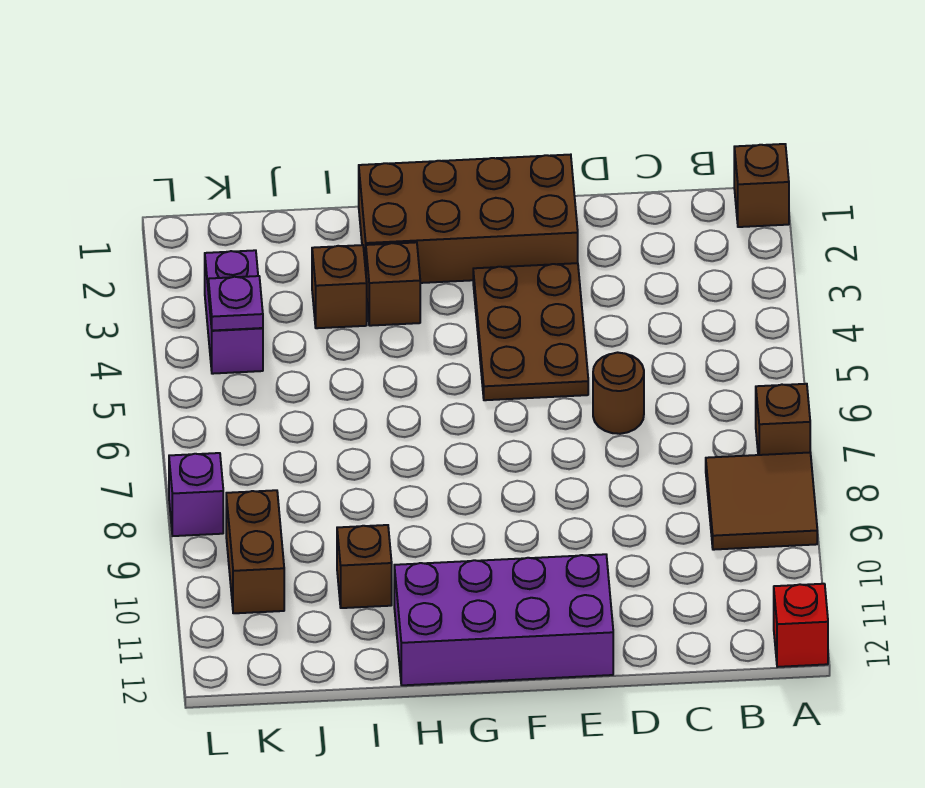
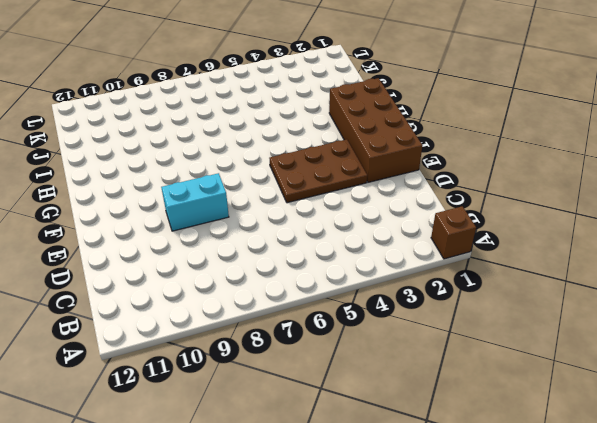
cyan 1x2 brick [161,173,229,231] -> none
none -> brown 1x1 brick [756,384,810,455]
none -> brown 2x2 tile [706,453,817,550]
none -> red 1x1 brick [774,584,828,667]

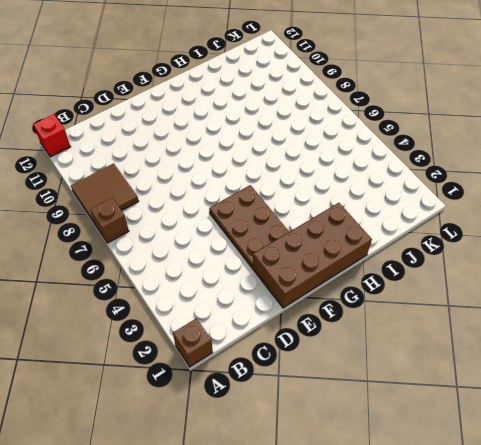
none -> brown 1x1 round brick [593,352,644,434]
none -> purple 2x4 brick [394,554,613,685]
none -> brown 1x1 brick [366,242,420,326]

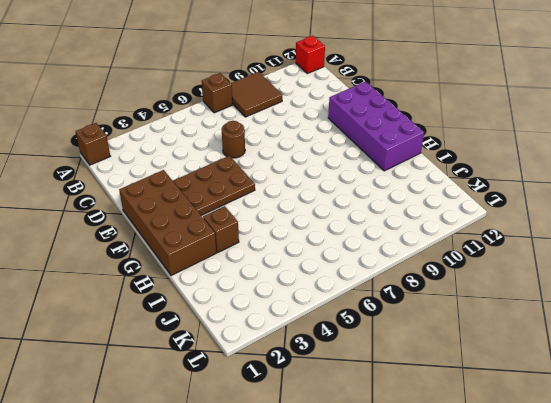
none -> brown 1x1 brick [312,245,367,328]
none -> brown 1x1 brick [337,525,392,608]
none -> purple 1x2 brick [205,250,263,374]

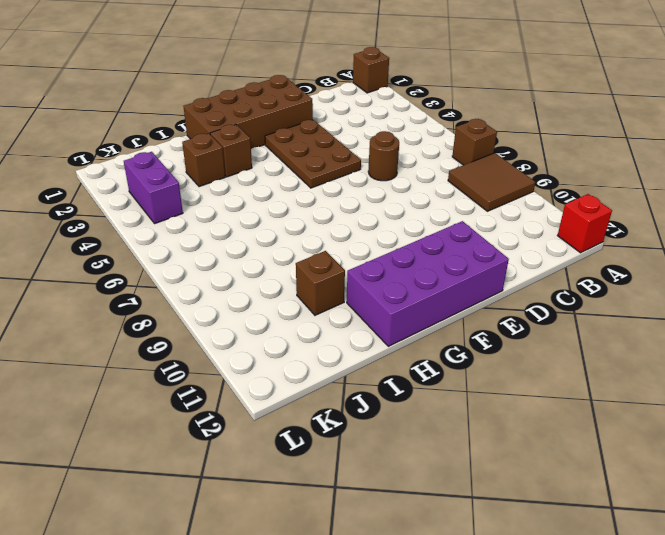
none -> brown 1x2 brick [226,490,284,613]
none -> purple 1x1 brick [169,453,223,536]
none -> purple 1x1 plate [208,276,263,330]

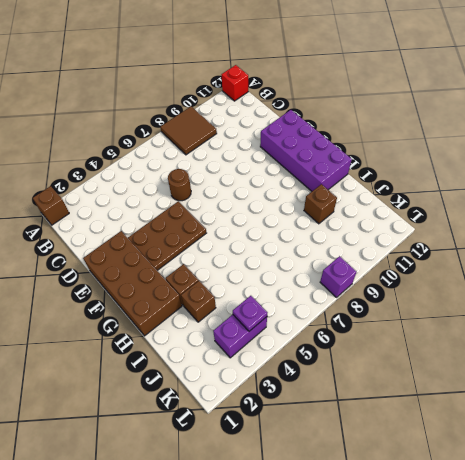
none -> brown 1x1 brick [756,384,810,455]
none -> brown 1x2 brick [226,490,284,613]

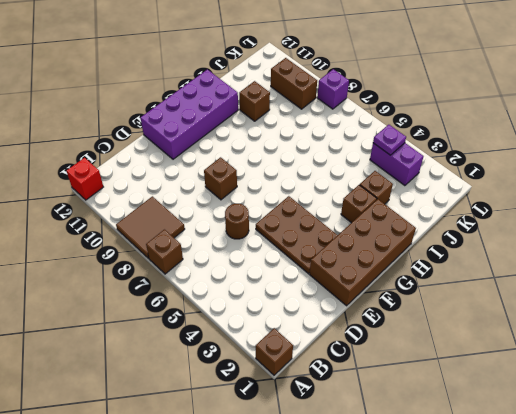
brown 1x1 brick [204,157,237,200] -> none

